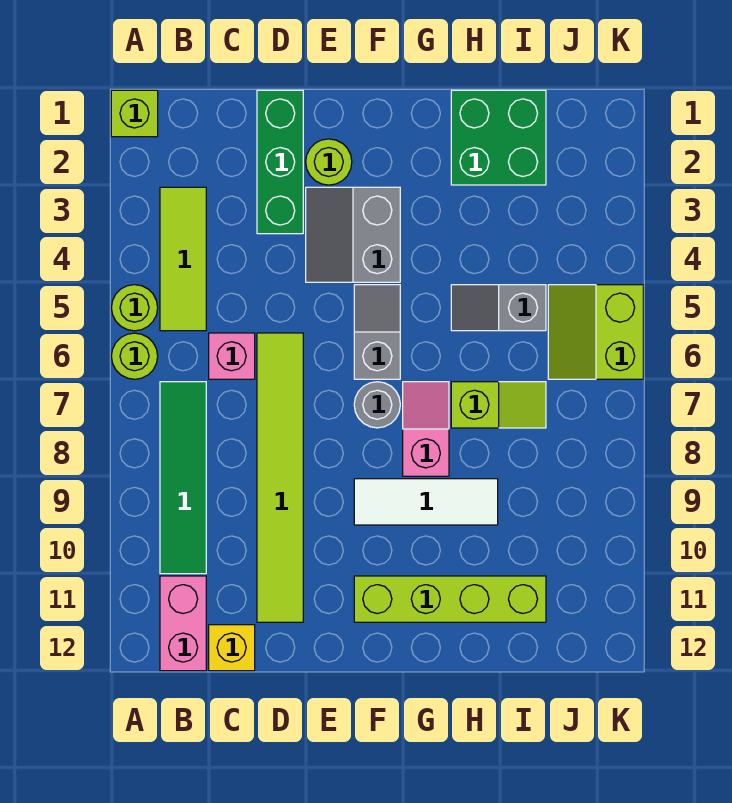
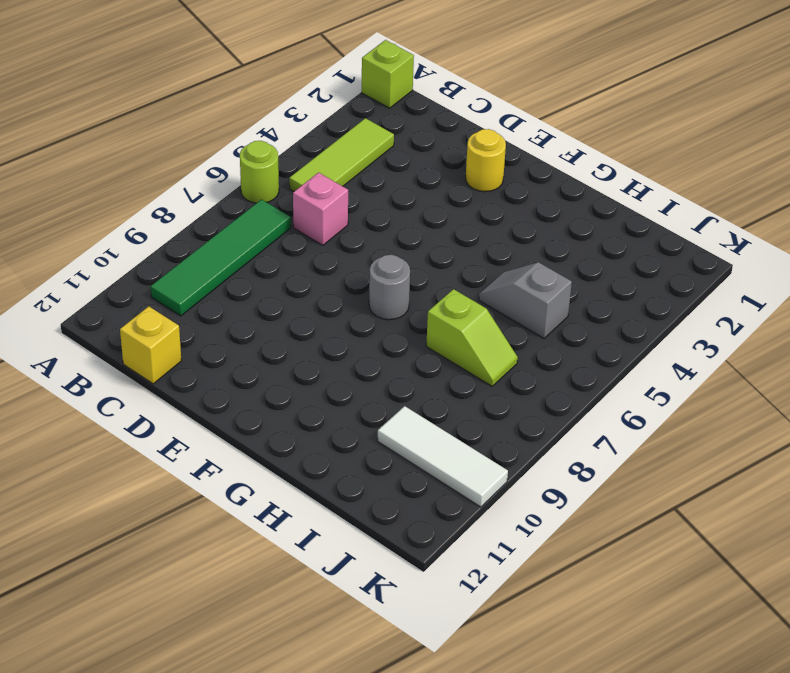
yellow 1x1 round brick [466,129,506,192] -> lime 1x1 round brick [306,139,352,185]
white 1x3 tile [378,406,508,507] -> white 1x3 tile moved to [354,479,498,525]
none -> lime 1x1 round brick [111,285,158,331]
none -> pink 1x2 brick [160,576,206,671]
none -> green 1x3 brick [257,90,303,234]

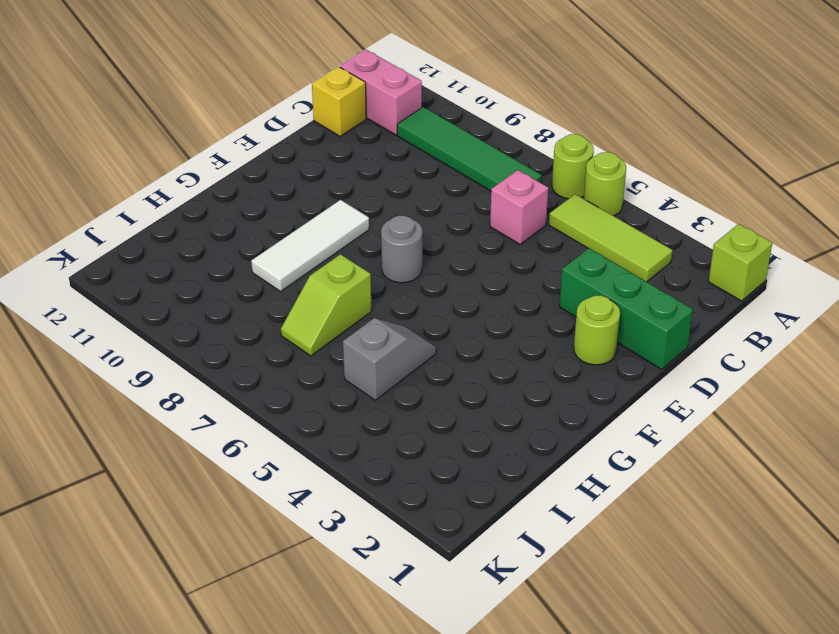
none -> lime 1x6 tile [257,333,303,622]
none -> grey 2x2 slope [306,187,400,282]
none -> grey 1x2 slope [354,285,400,379]

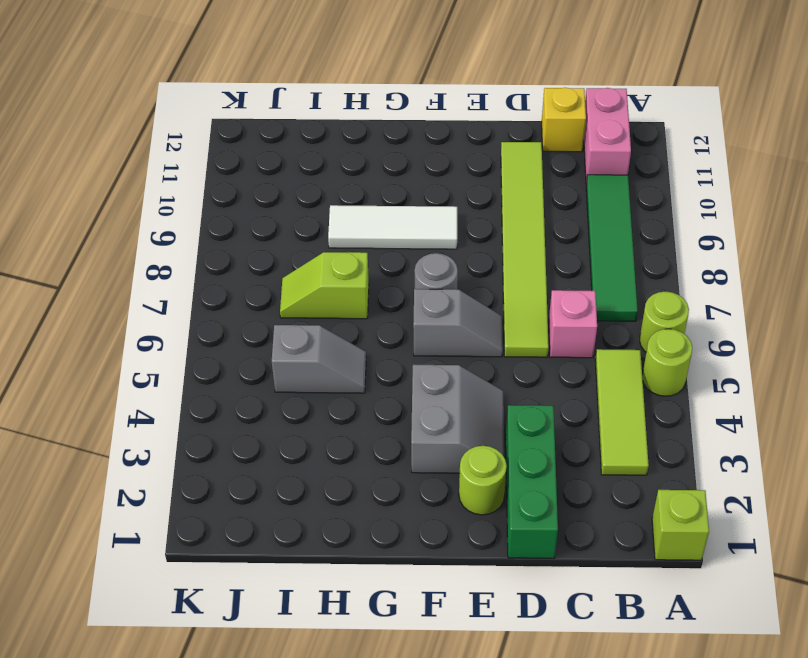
grey 1x2 slope [413,289,503,357] -> grey 1x2 slope turned to [354,285,400,379]
none -> lime 1x4 brick [354,576,546,622]
none -> pink 1x2 slope [403,382,449,476]
none -> green 2x2 brick [451,90,546,185]

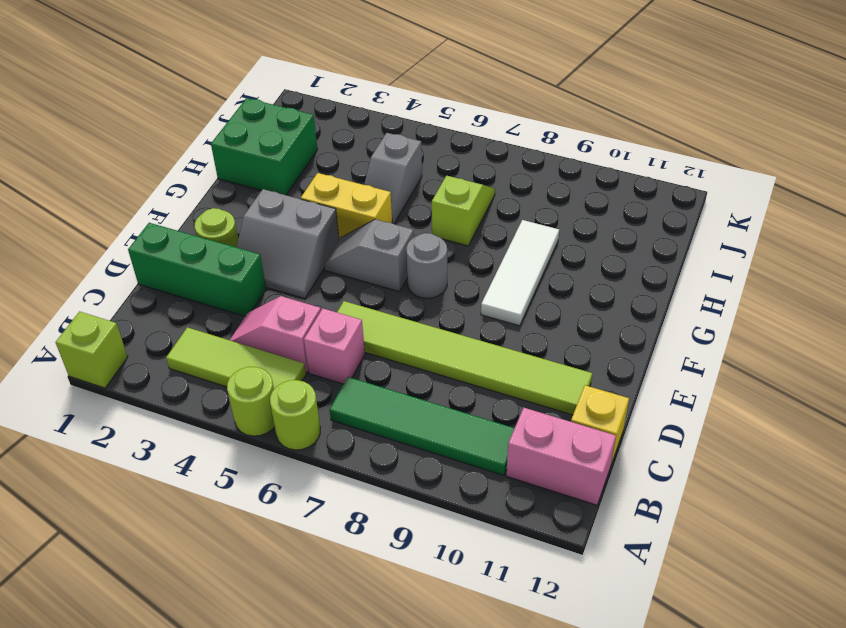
pink 1x2 slope [230,296,321,373] -> pink 1x2 slope moved to [403,382,449,476]
yellow 1x2 brick [301,173,392,239] -> none
none -> lime 1x4 brick [354,576,546,622]
none -> lime 2x2 slope [548,285,643,379]

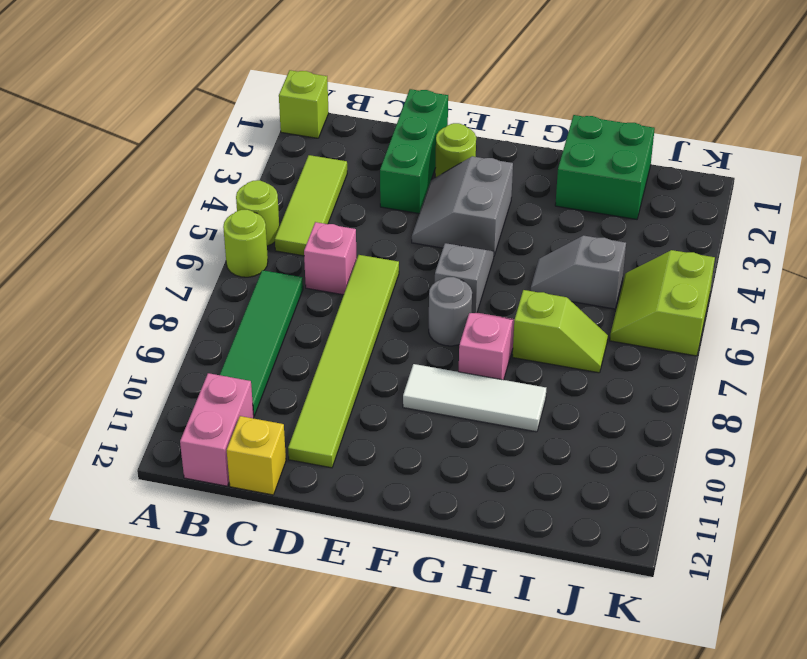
none -> lime 1x4 brick [354,576,546,622]

